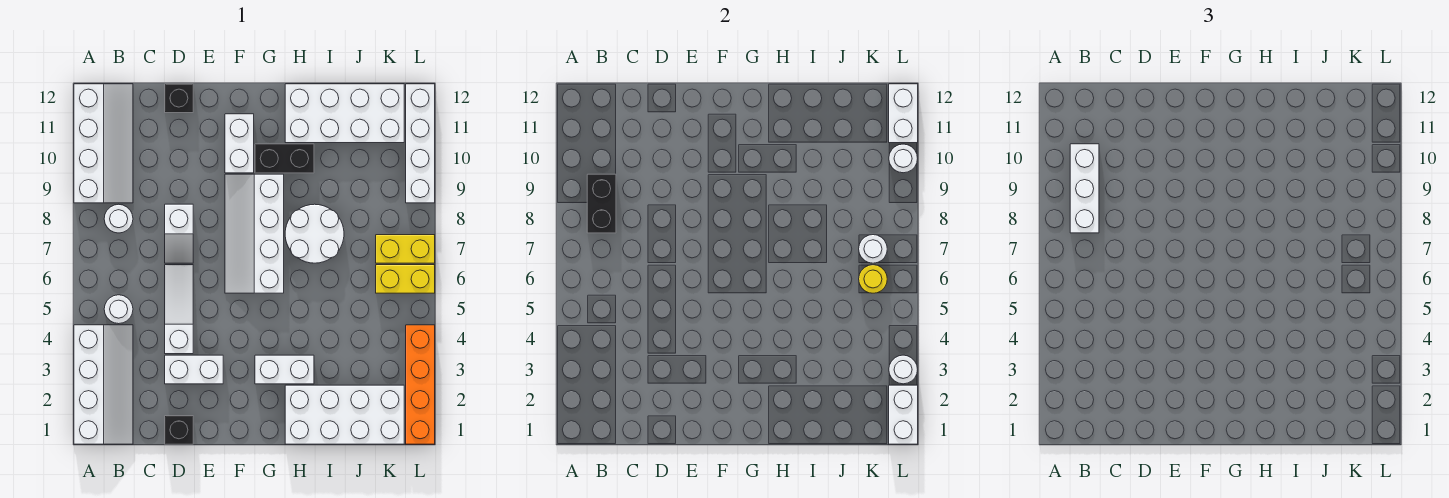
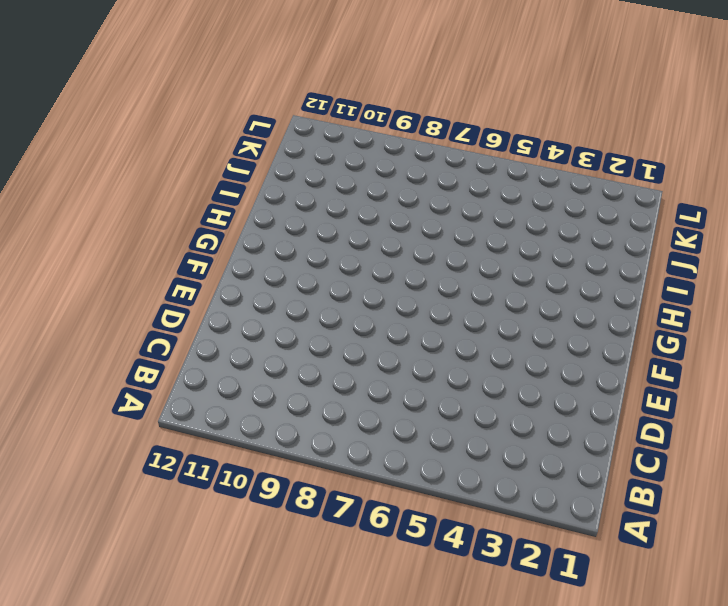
none -> white 2x4 slope [74,325,133,444]
none -> white 2x4 slope [74,84,133,203]
none -> white 1x1 round brick [104,295,133,324]

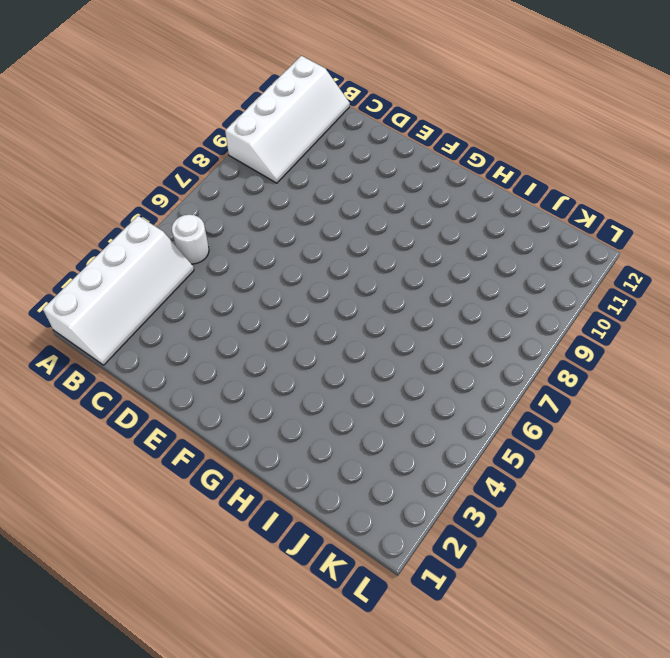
none -> white 1x1 round brick [104,204,133,233]
none -> black 1x1 brick [165,416,193,444]
none -> white 1x2 brick [165,355,223,384]

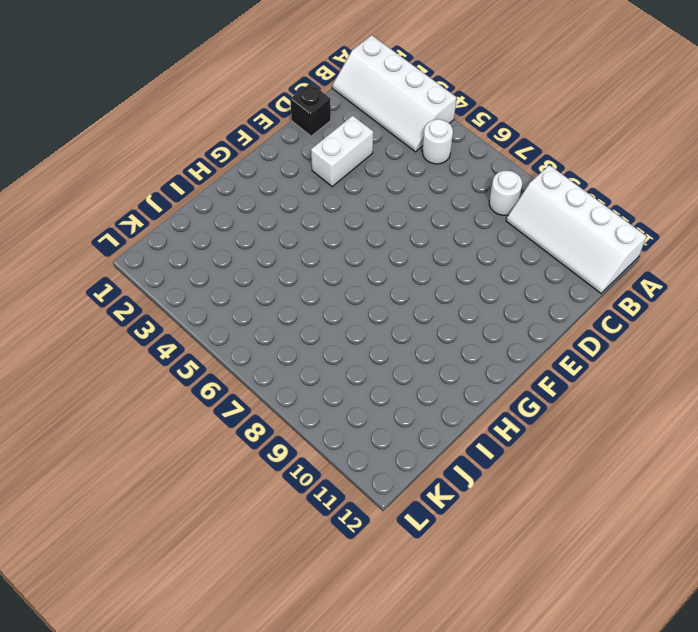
none -> white 1x3 slope [165,265,193,354]
none -> white 1x2 slope [165,204,193,263]
none -> black 1x1 brick [165,84,193,113]

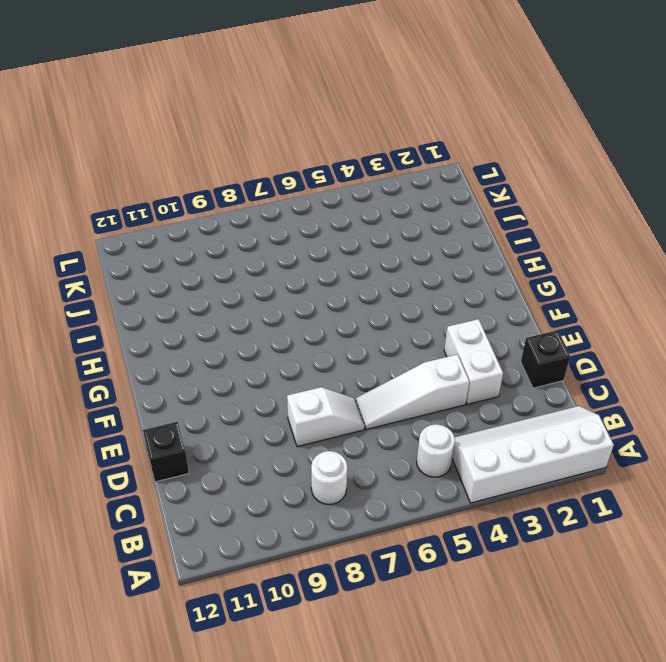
none -> white 2x4 slope [74,84,133,203]
none -> white 2x4 slope [225,174,284,293]
none -> white 1x2 brick [225,114,254,173]

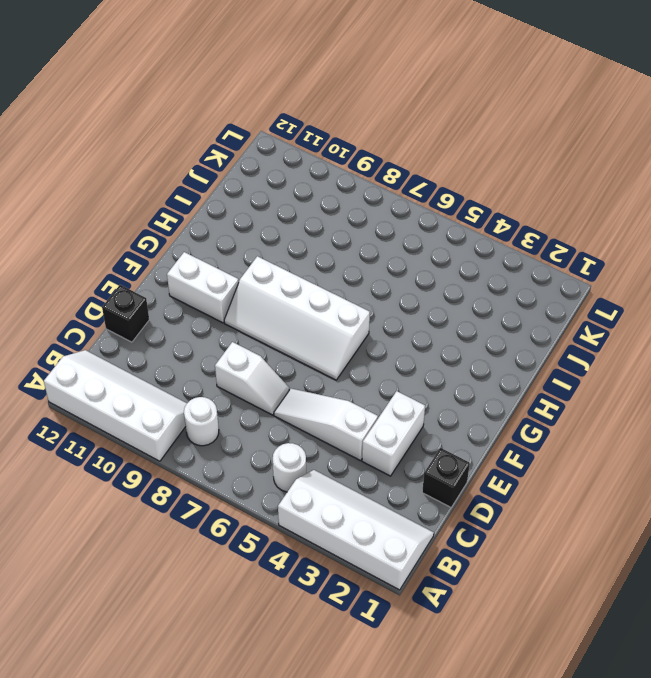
none -> white 1x2 brick [255,355,314,384]
none -> black 1x2 brick [255,144,314,173]
none -> white 2x4 brick [285,385,404,444]

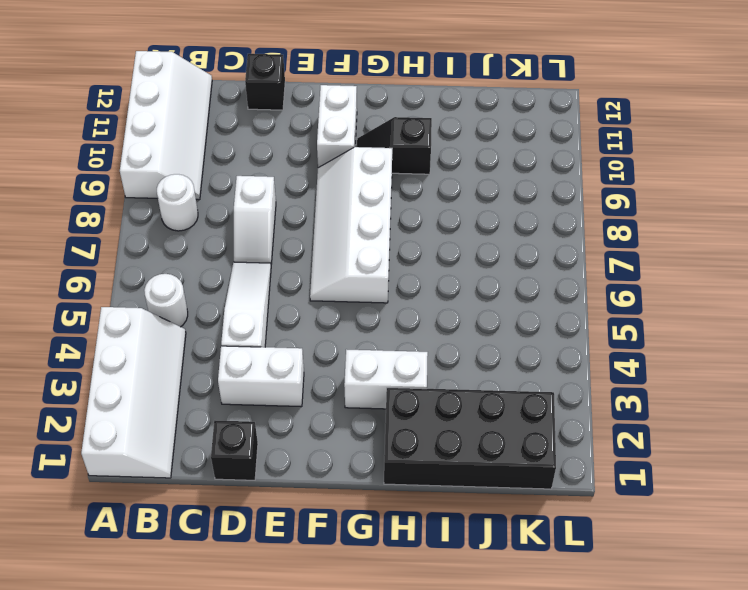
black 1x2 slope [357,117,432,174] -> black 1x2 brick [255,144,314,173]
black 2x4 brick [384,388,556,489] -> white 2x4 brick [285,385,404,444]
none -> white 2x2 round brick [285,204,344,263]
none -> white 2x4 brick [285,84,404,143]
none -> yellow 1x2 brick [376,265,435,293]

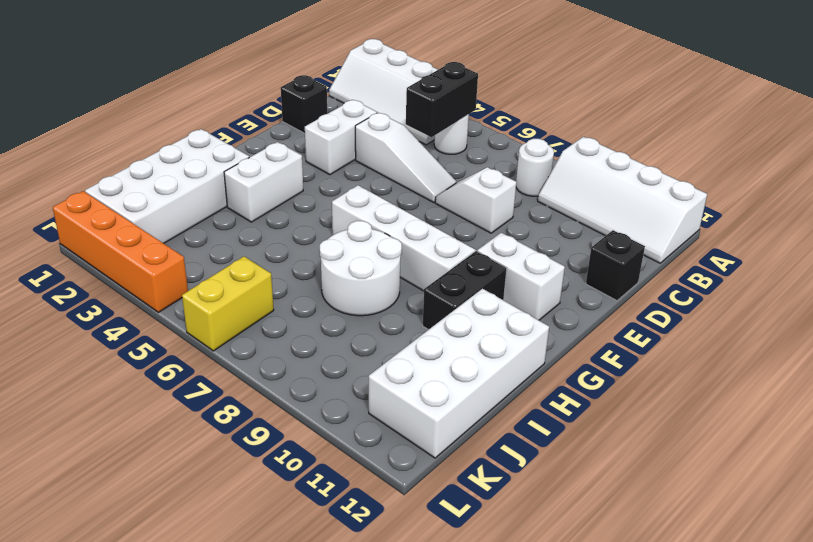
black 1x2 brick [406,62,478,137] -> black 1x2 brick turned to [587,174,616,233]
none -> yellow 1x2 brick [376,235,435,263]
none -> white 1x4 brick [406,84,435,203]
none -> yellow 1x1 round brick [859,265,887,293]

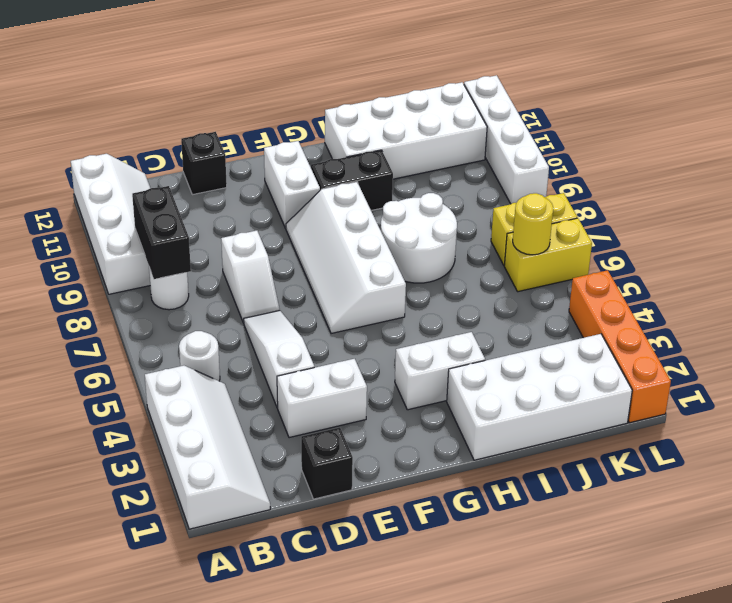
none -> white 1x1 round brick [859,235,887,263]
none -> white 1x2 brick [889,385,918,444]
none -> white 1x1 round brick [889,355,917,384]

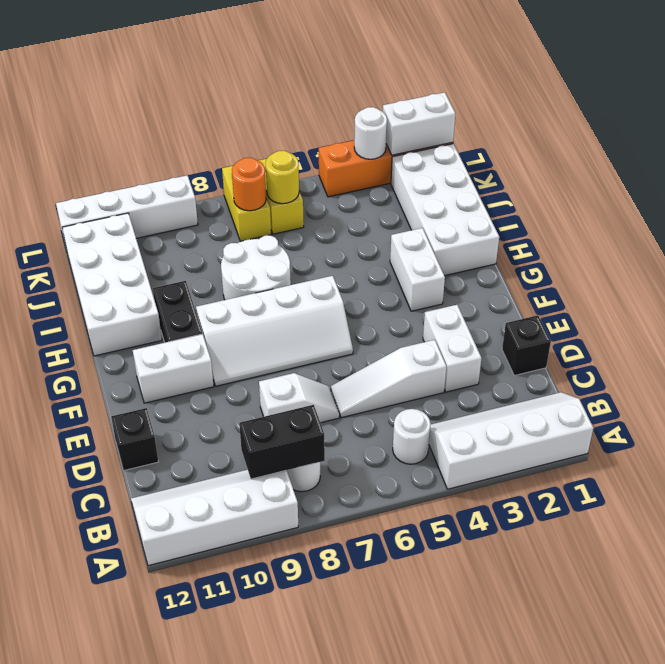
orange 1x1 round brick [232,158,266,211] -> white 1x1 round brick [859,235,887,263]
none -> white 1x1 round brick [889,144,917,173]
none -> white 1x2 brick [889,84,918,143]
none -> white 1x3 brick [1070,144,1099,233]

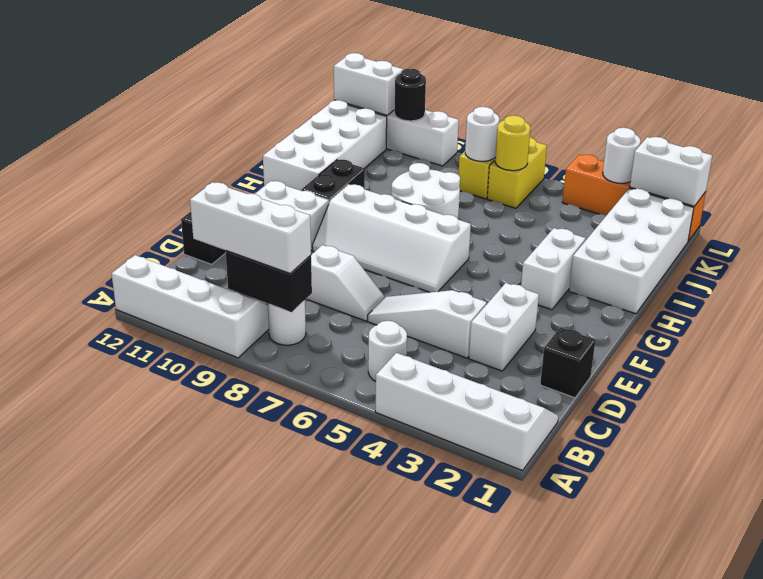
black 1x1 round brick [394,69,426,121] -> white 1x1 round brick [889,144,917,173]

